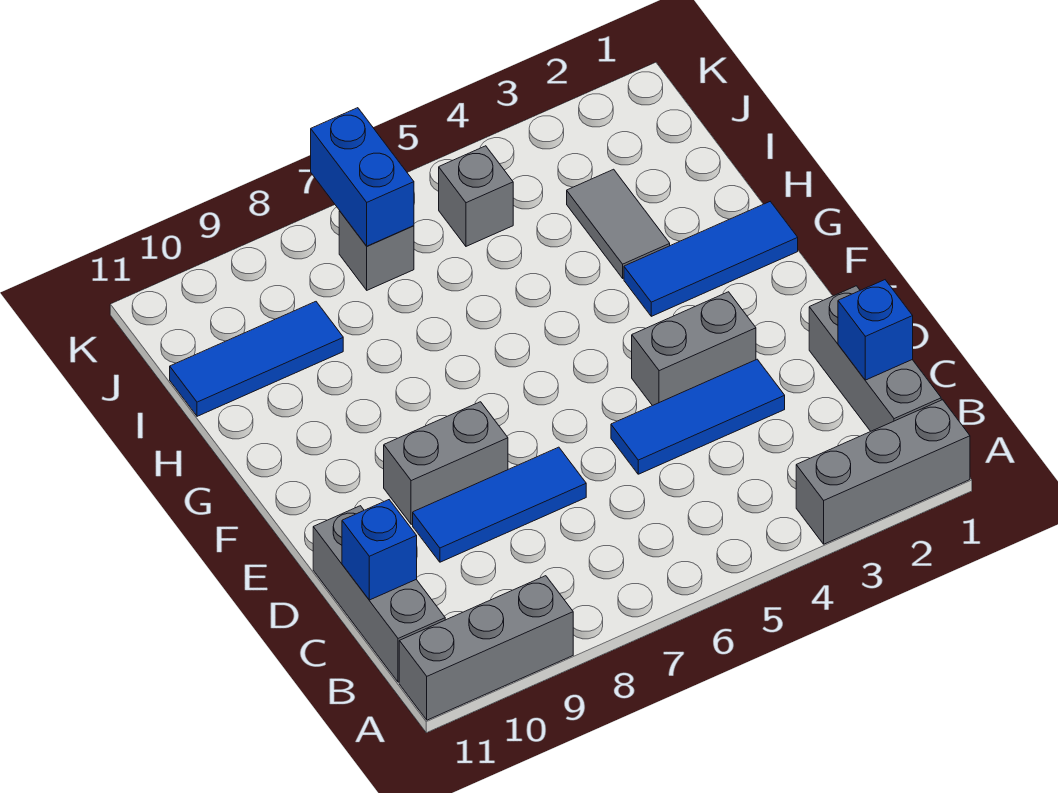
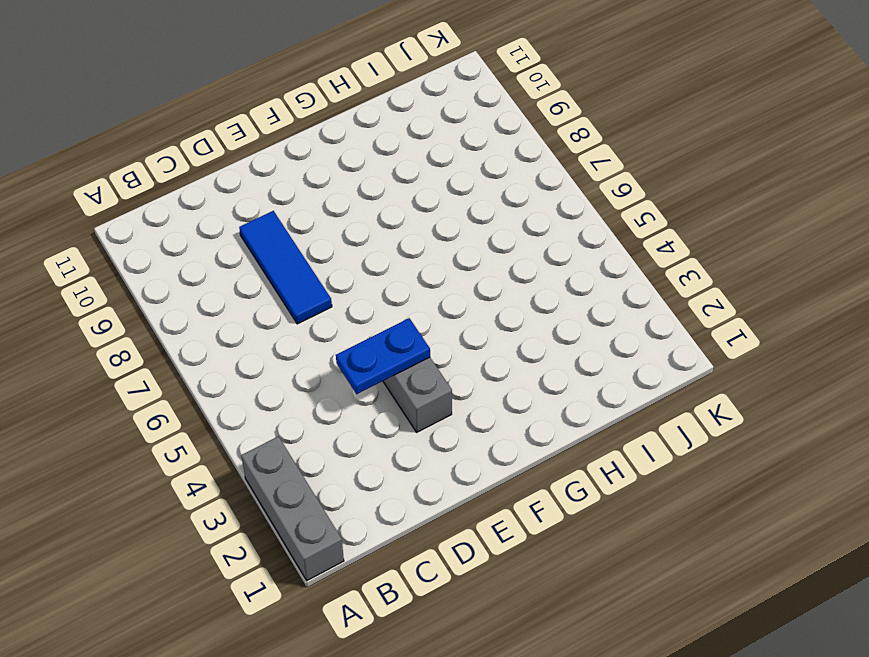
blue 1x2 plate [336,318,430,394] -> none
none -> grey 1x3 brick [399,576,573,720]
none -> grey 1x3 brick [809,286,941,431]
none -> grey 1x3 brick [313,506,445,682]

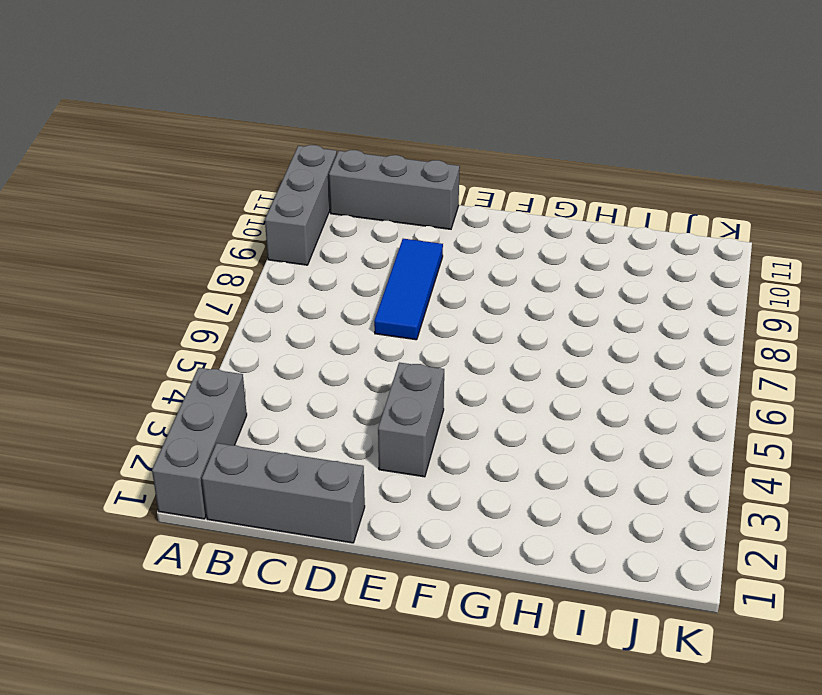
none -> blue 1x3 tile [611,359,785,474]
none -> grey 1x2 brick [384,402,508,524]
none -> blue 1x3 tile [624,202,798,316]

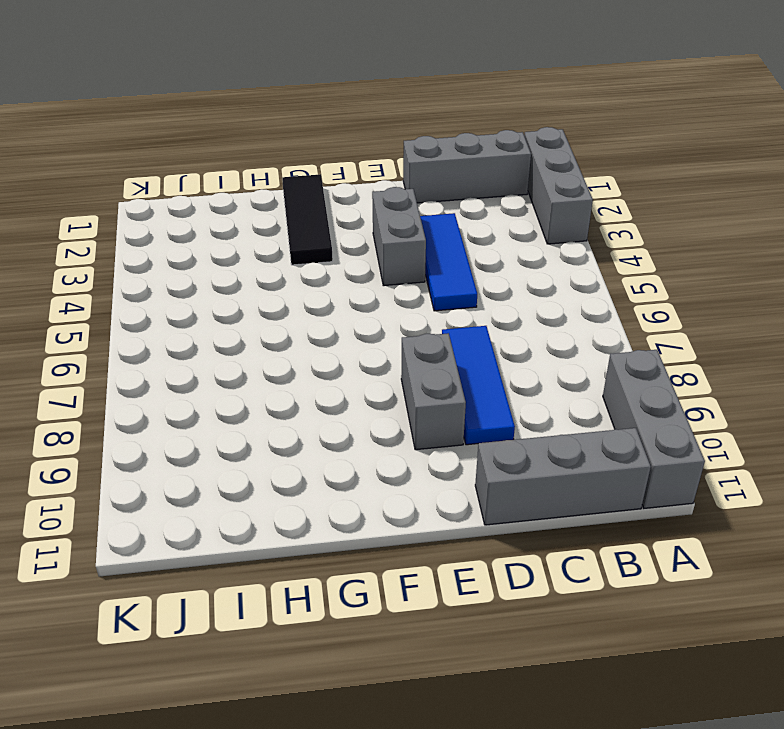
black 1x3 tile [282,174,333,265] -> blue 1x3 tile [624,202,798,316]
none -> grey 1x2 tile [567,169,670,278]
none -> blue 1x3 tile [170,302,343,416]
none -> grey 1x1 brick [439,146,513,246]

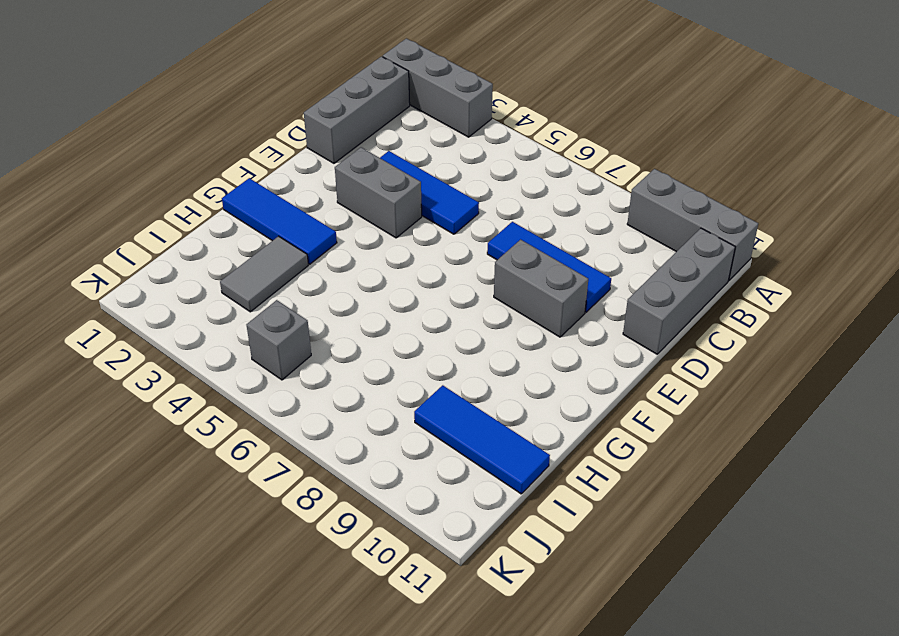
none -> grey 1x1 brick [339,211,414,290]
none -> blue 1x1 brick [838,280,913,380]
none -> blue 1x1 brick [342,500,417,600]

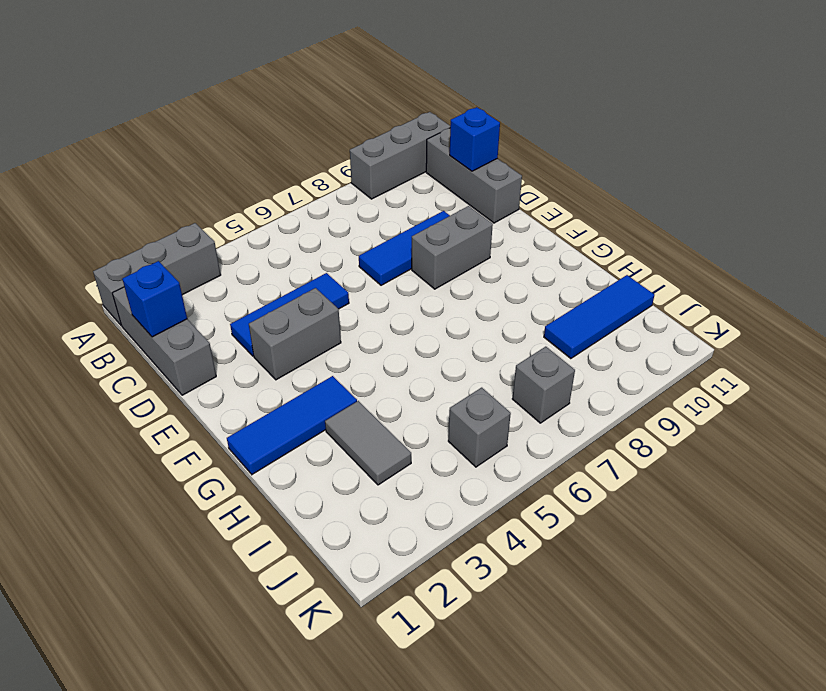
none -> blue 1x2 brick [311,108,414,246]

